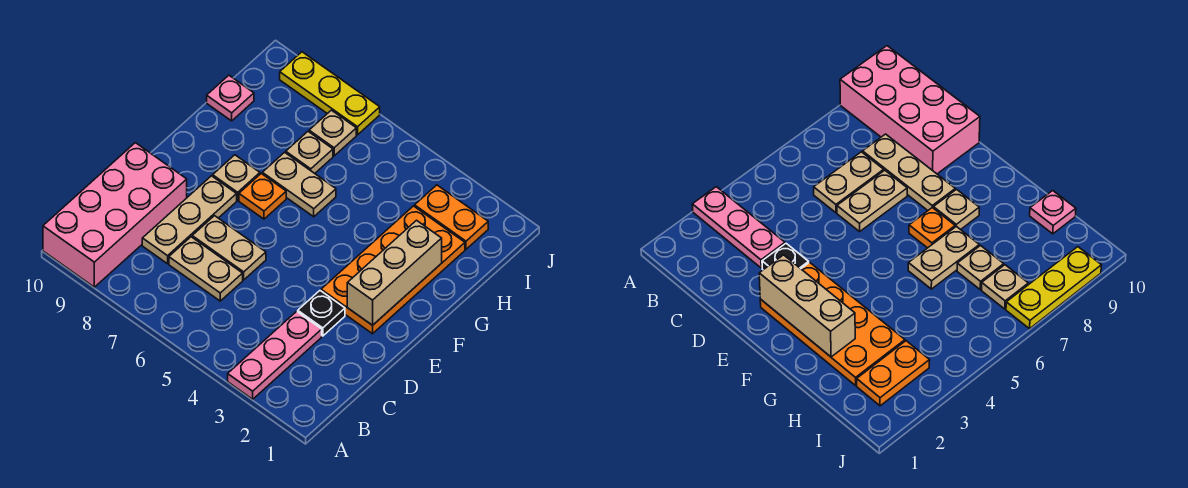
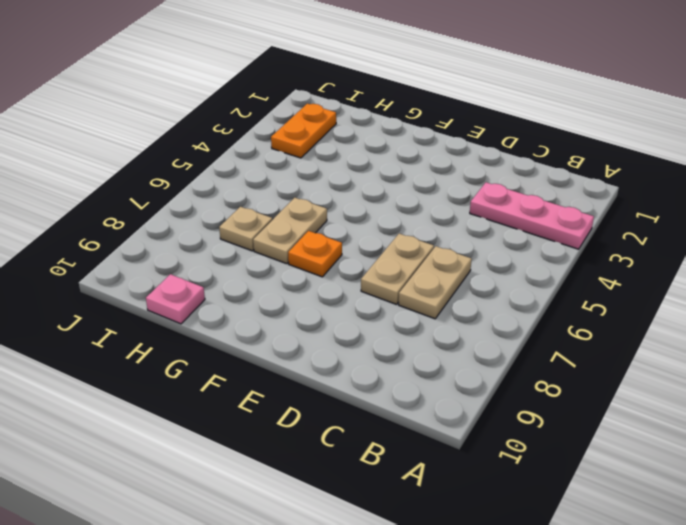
none -> pink 2x4 brick [43,143,187,287]
none -> tan 1x3 plate [142,176,237,264]
none -> black 1x1 plate [298,291,345,336]

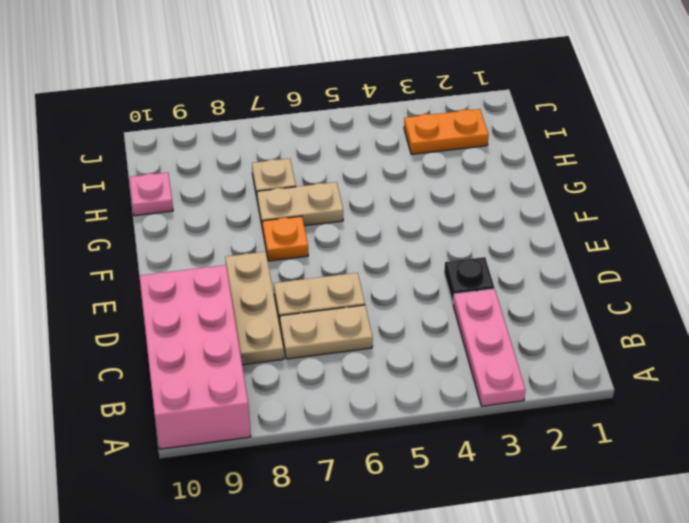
none -> orange 2x4 plate [321,206,465,334]
none -> tan 1x1 plate [213,155,260,200]
none -> tan 1x1 plate [309,110,356,156]

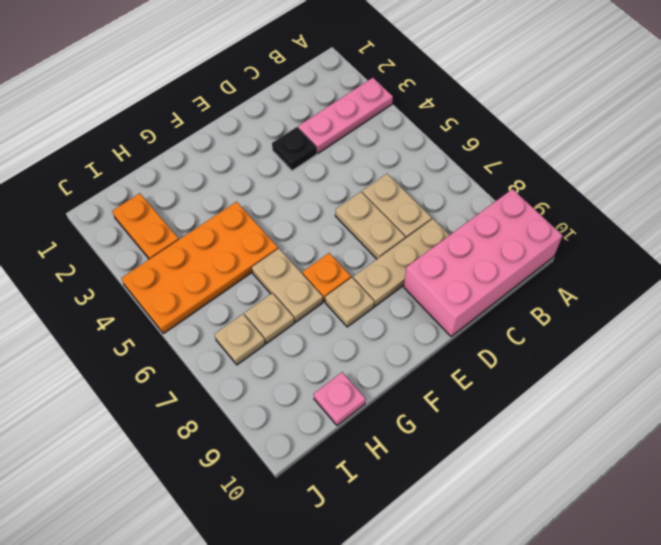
orange 2x4 plate [122,202,278,334] -> orange 2x4 plate moved to [321,206,465,334]
none -> yellow 1x3 plate [280,52,380,135]
none -> tan 1x3 brick [347,220,442,325]

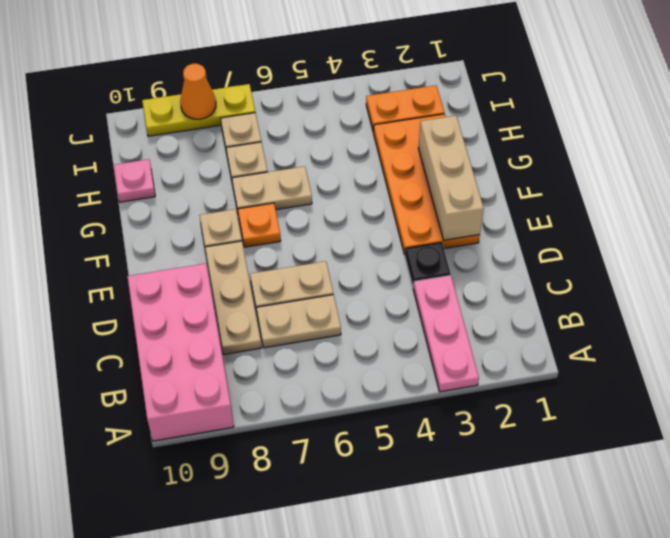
orange 1x1 cone [180,64,216,119] -> none

